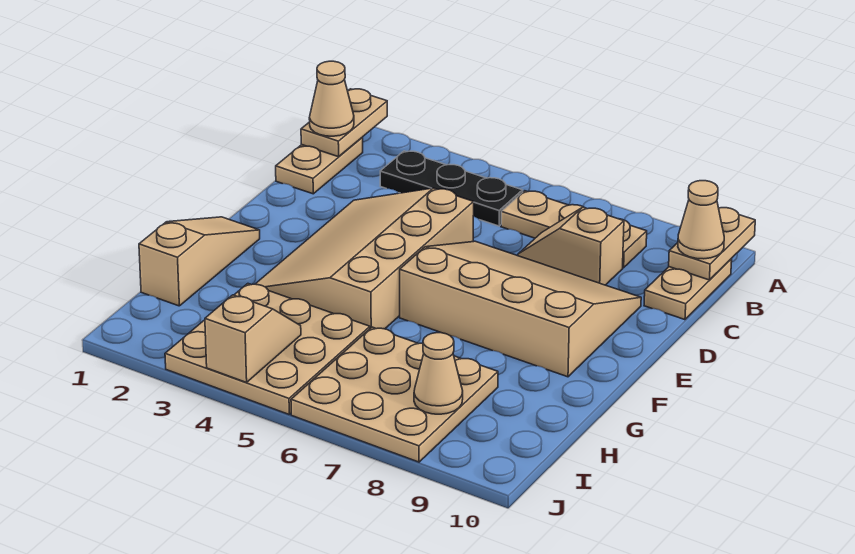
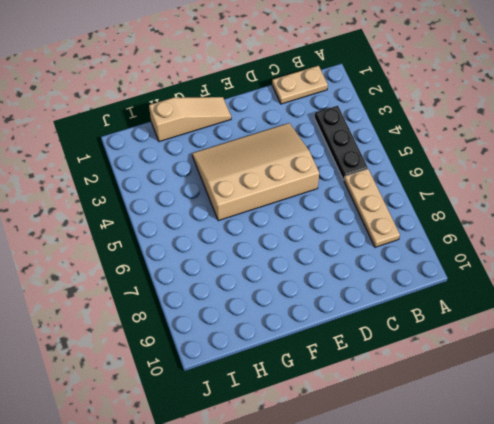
none -> tan 1x2 plate [644,259,732,320]
none -> tan 1x2 slope [518,207,624,285]
none -> tan 3x4 slope [400,241,641,377]

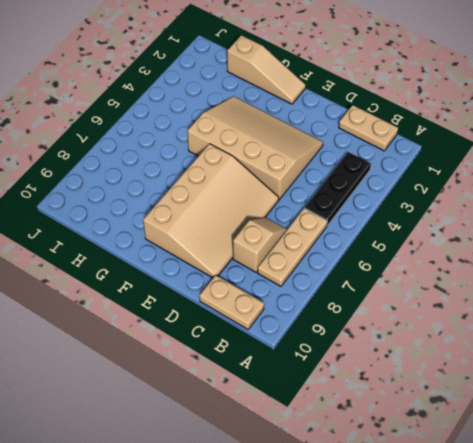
none -> tan 3x3 plate [165,284,370,414]
none -> tan 3x3 plate [291,327,498,462]
none -> tan 1x2 plate [301,89,387,157]

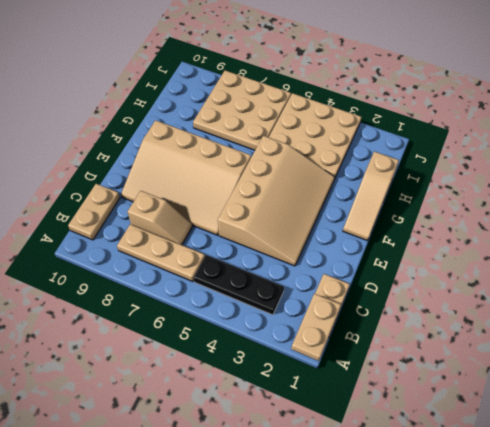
none -> tan 1x2 plate [669,208,755,280]
none -> tan 1x2 slope [205,295,301,382]
none -> tan 1x1 cone [414,333,463,414]

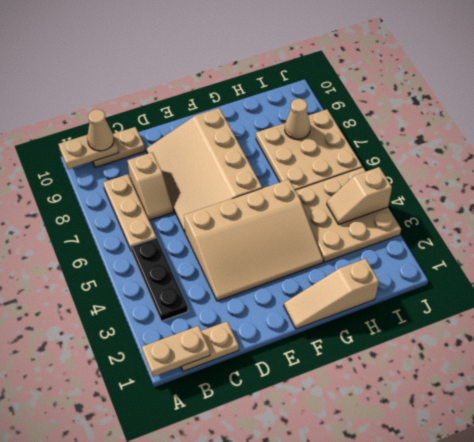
none -> tan 1x1 cone [309,61,354,136]

